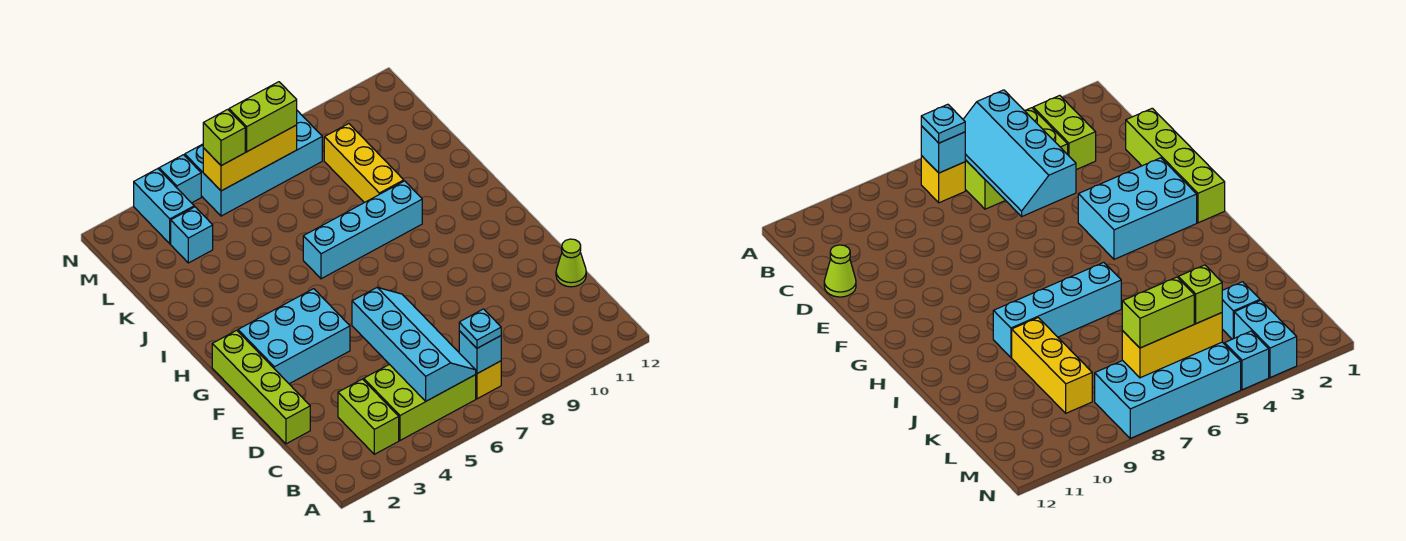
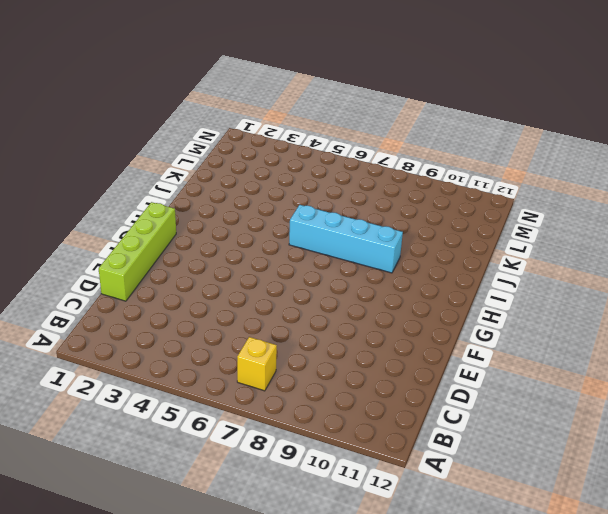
none -> lime 1x2 brick [338,379,399,454]
none -> lime 2x3 brick [364,364,476,440]
none -> lime 1x1 cone [556,239,586,287]

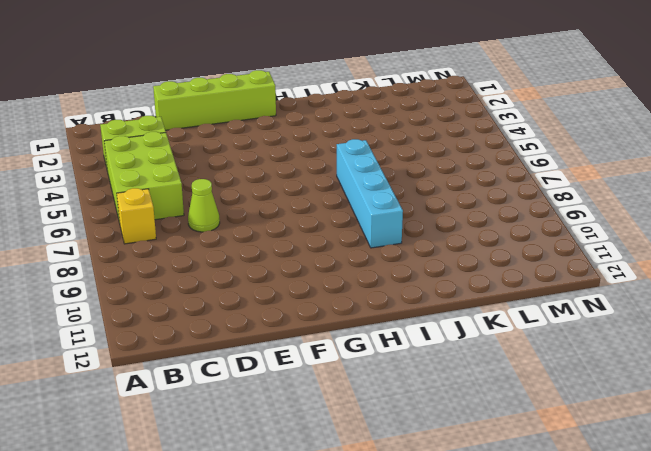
lime 1x1 cone [188,179,220,232] -> lime 1x1 cone moved to [556,239,586,287]
none -> cyan 2x3 brick [238,289,350,384]
none -> yellow 1x3 brick [324,124,404,203]
none -> cyan 1x1 brick [171,207,213,263]

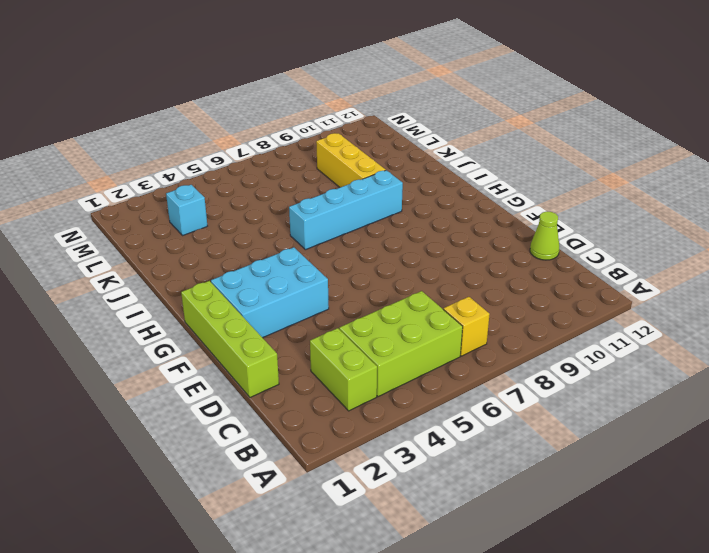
none -> cyan 1x2 brick [134,169,194,244]
none -> cyan 2x4 brick [185,111,322,216]
none -> cyan 1x1 brick [159,155,201,203]

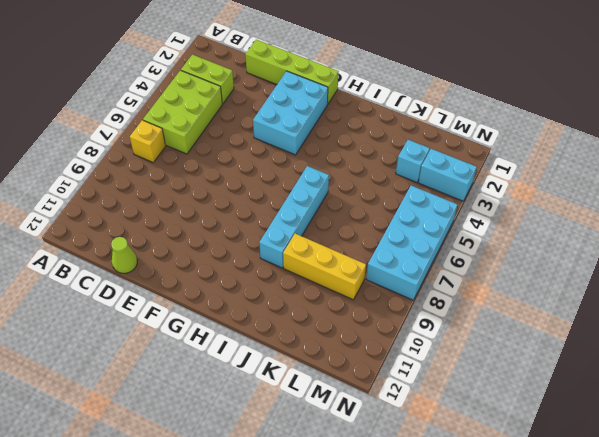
none -> cyan 1x1 brick [159,155,201,203]
none -> cyan 2x4 slope [352,287,476,401]
none -> cyan 1x1 brick [459,331,501,374]

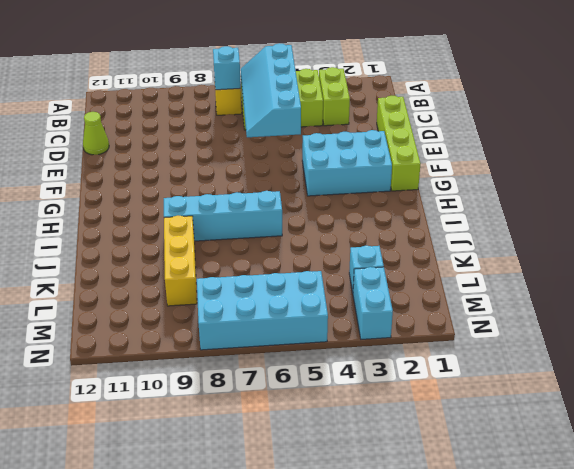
none -> cyan 1x1 brick [159,155,201,203]
none -> yellow 1x3 brick [203,125,297,191]
none -> cyan 1x1 plate [459,309,501,348]

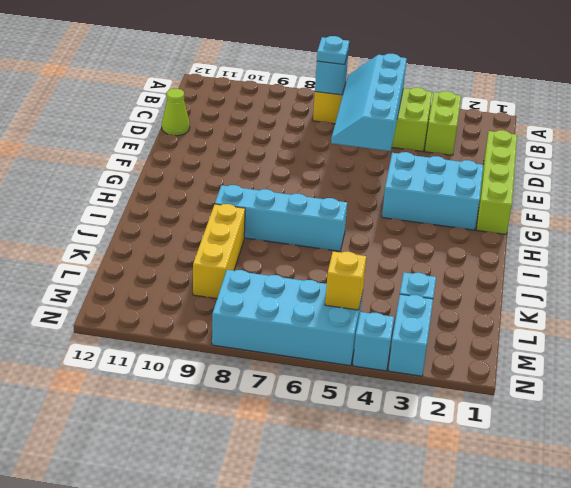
yellow 1x1 brick [325,252,366,310] -> yellow 1x3 brick [203,125,297,191]
none -> lime 1x1 brick [203,109,245,166]
none -> lime 1x2 brick [229,82,297,152]

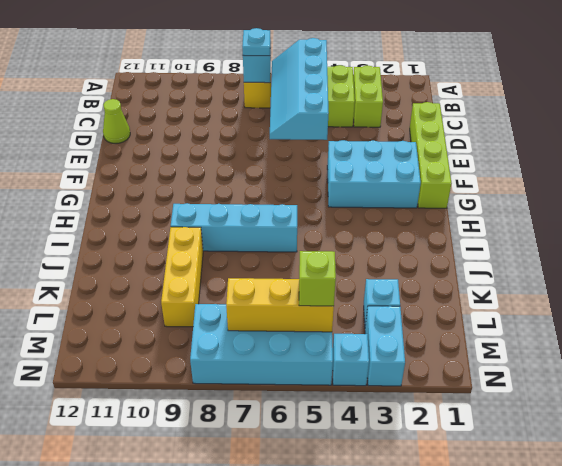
none -> lime 1x2 brick [229,82,297,152]

